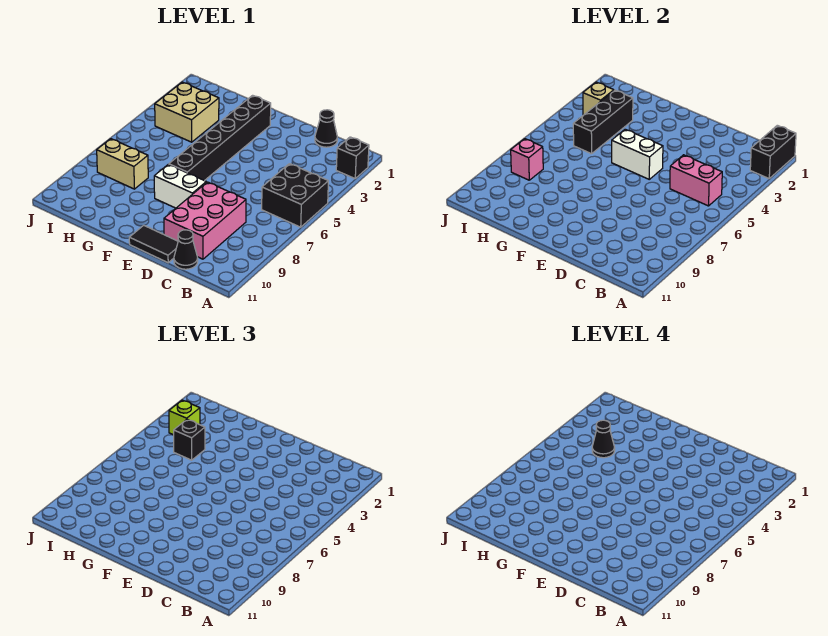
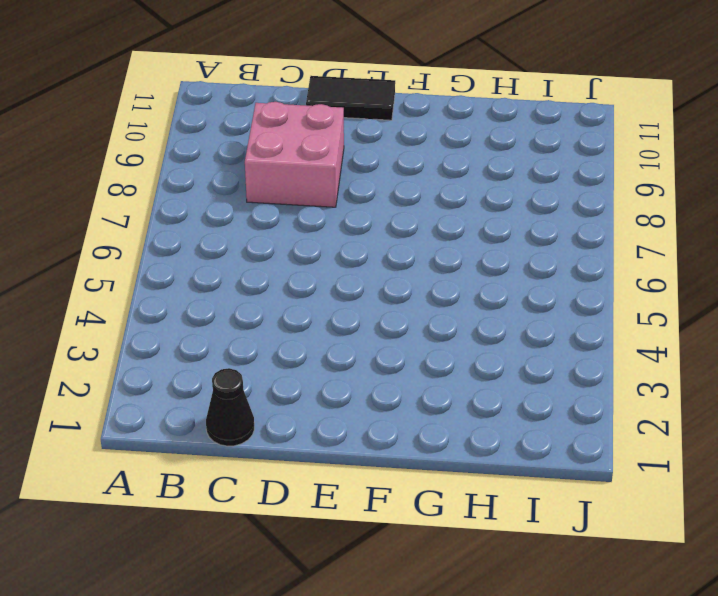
pink 2x2 brick [245,102,344,207] -> pink 2x3 brick [164,182,246,259]
none -> black 1x1 brick [336,137,369,178]
none -> black 2x2 brick [262,164,328,227]
none -> black 1x1 cone [174,230,198,269]

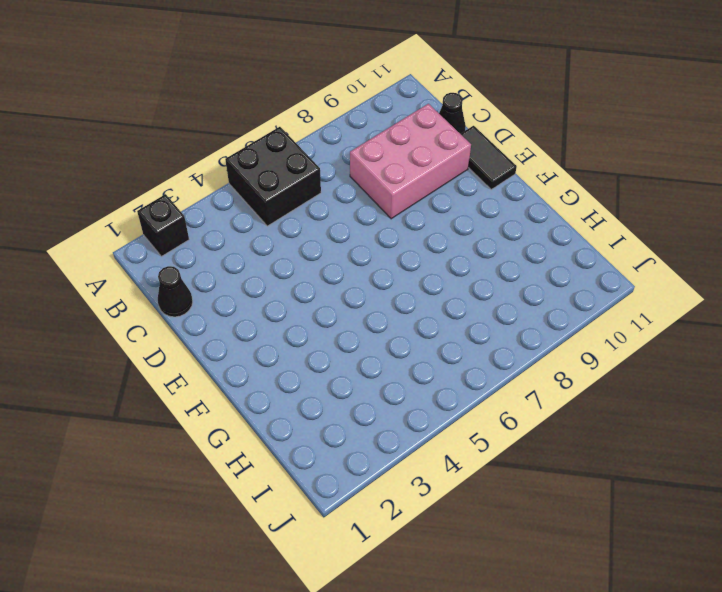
none -> white 1x2 brick [154,165,206,208]
none -> black 1x6 brick [169,95,271,181]
none -> tan 2x2 brick [155,82,219,142]

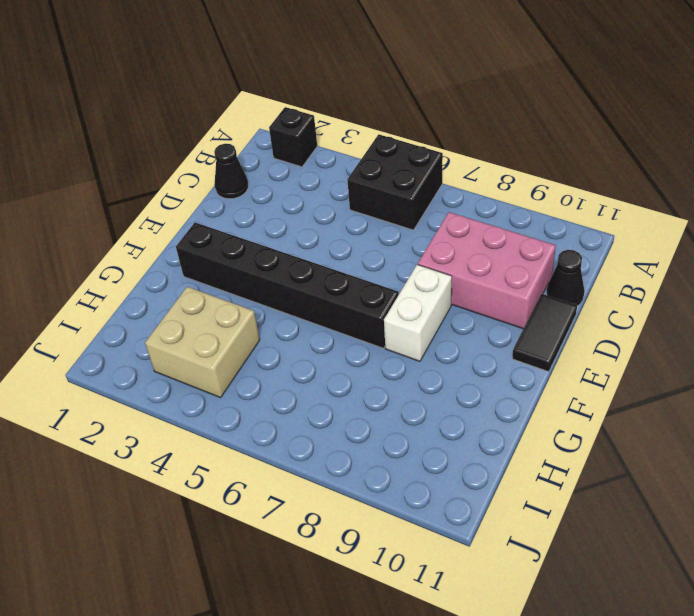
none -> tan 1x2 brick [97,139,148,189]
none -> black 1x2 brick [750,125,796,178]
none -> pink 1x2 brick [670,155,722,206]

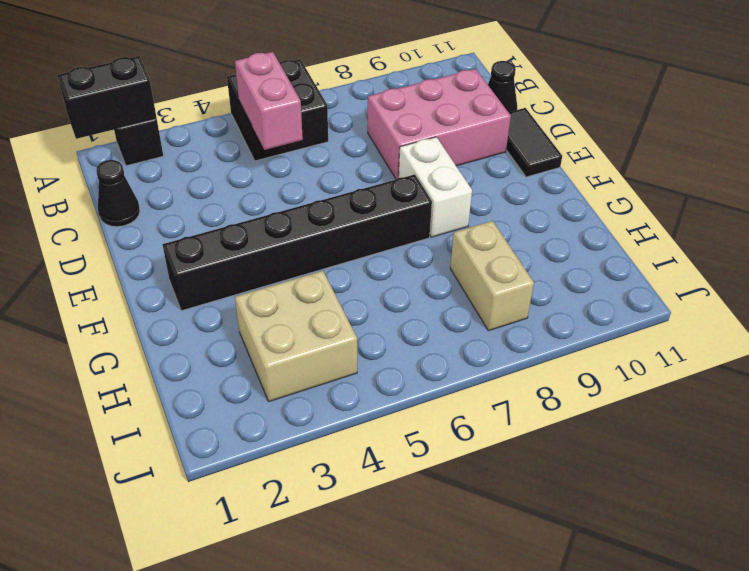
none -> white 1x2 brick [612,129,663,179]
none -> black 1x3 brick [573,90,633,154]
none -> tan 1x1 brick [583,82,614,115]

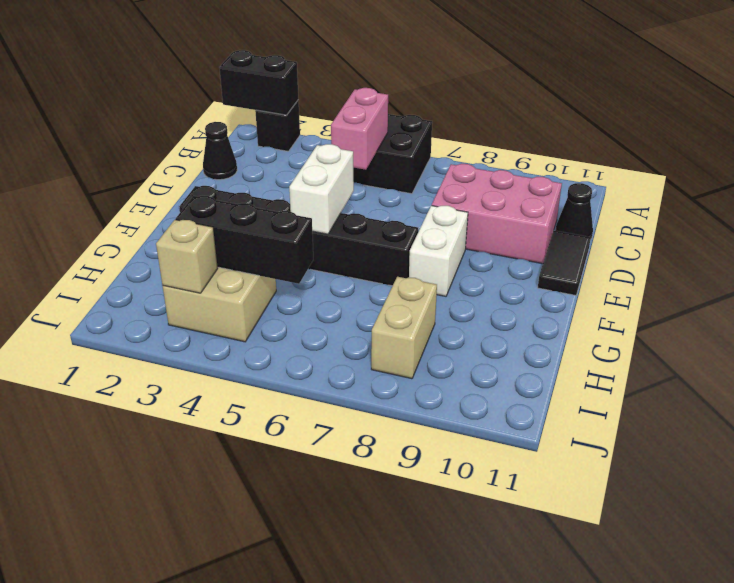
none -> pink 1x1 brick [511,139,543,180]
none -> black 1x1 brick [174,419,205,460]
none -> lime 1x1 brick [169,400,200,435]

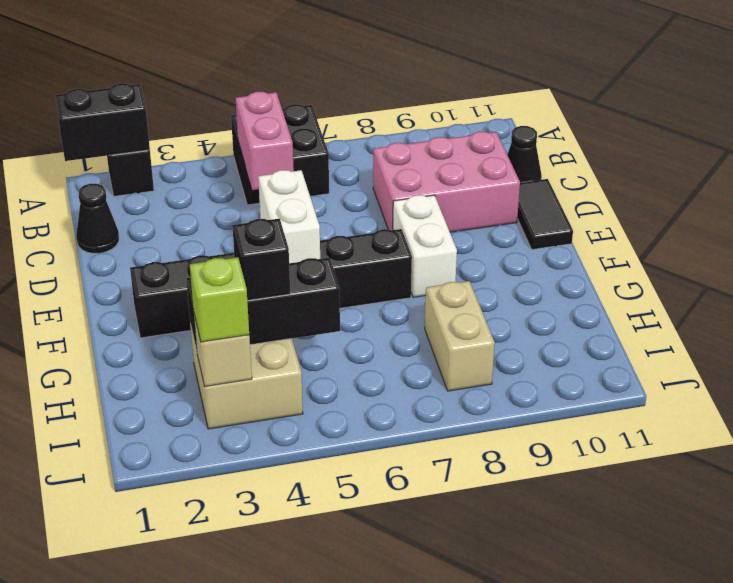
none -> pink 1x1 brick [511,139,543,180]
none -> black 1x1 cone [592,420,615,458]

